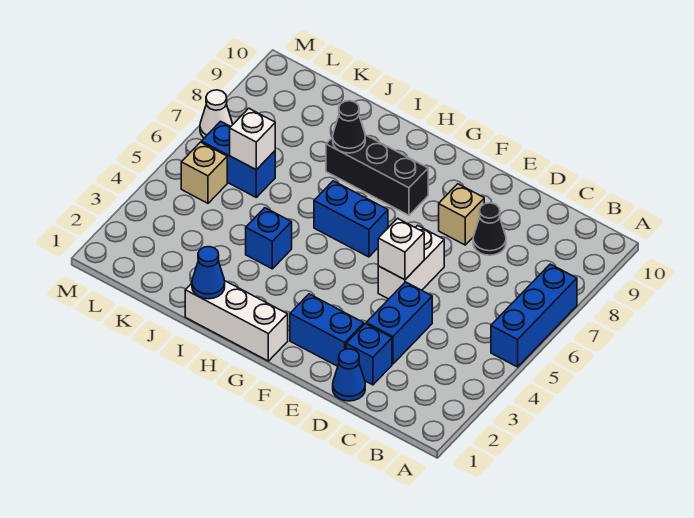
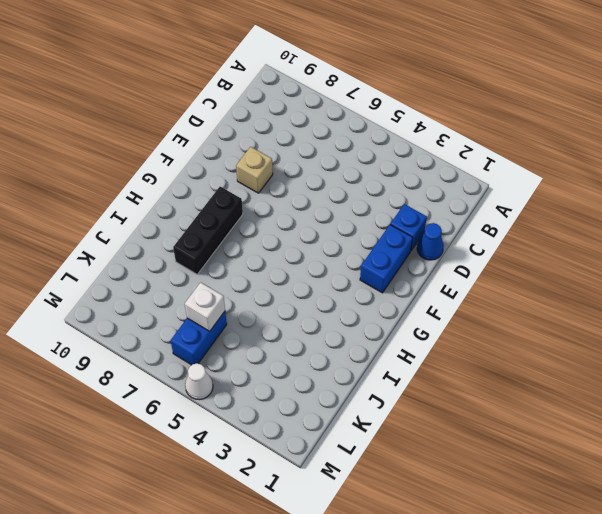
white 1x1 cone [185,363,213,400] -> white 1x1 cone moved to [200,90,233,138]
none -> blue 1x3 brick [491,264,577,367]
none -> blue 1x2 brick [366,282,432,364]
none -> black 1x1 cone [473,203,506,255]

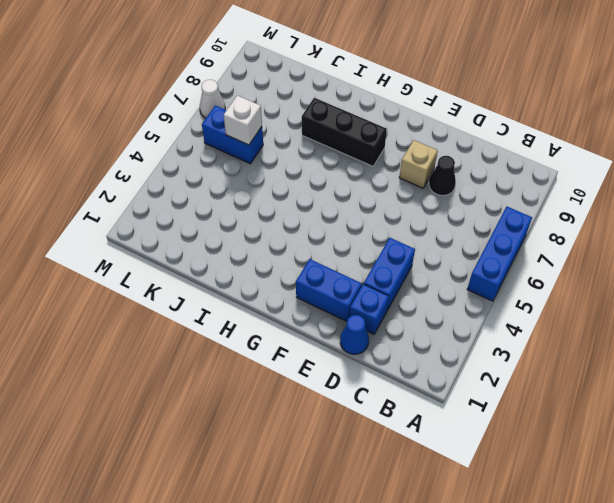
none -> white 1x2 brick [378,225,444,299]
none -> white 1x3 brick [185,281,288,361]
none -> blue 1x2 brick [314,181,388,257]

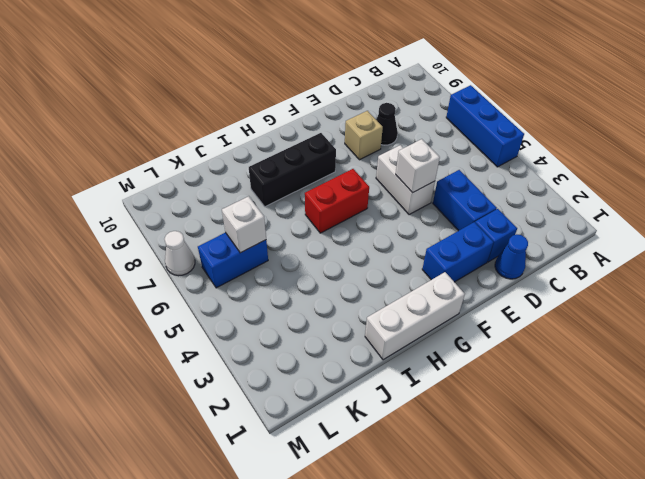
red 1x2 brick [305,169,369,233] -> blue 1x2 brick [314,181,388,257]
none -> blue 1x1 brick [246,208,292,269]
none -> tan 1x1 brick [181,142,227,203]
none -> blue 1x1 cone [192,247,225,299]

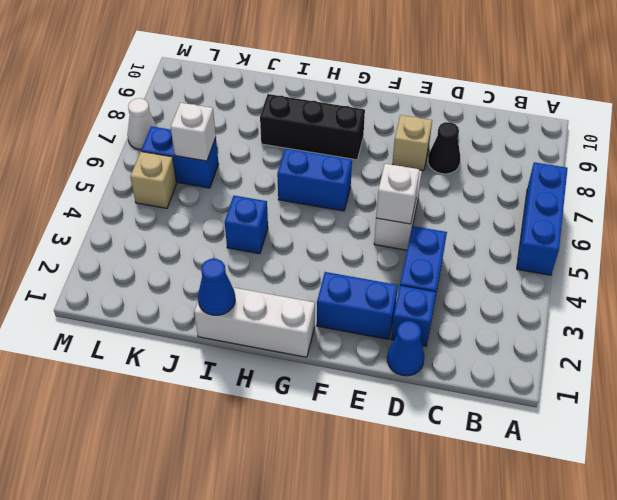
none -> black 1x1 cone [333,101,365,153]

